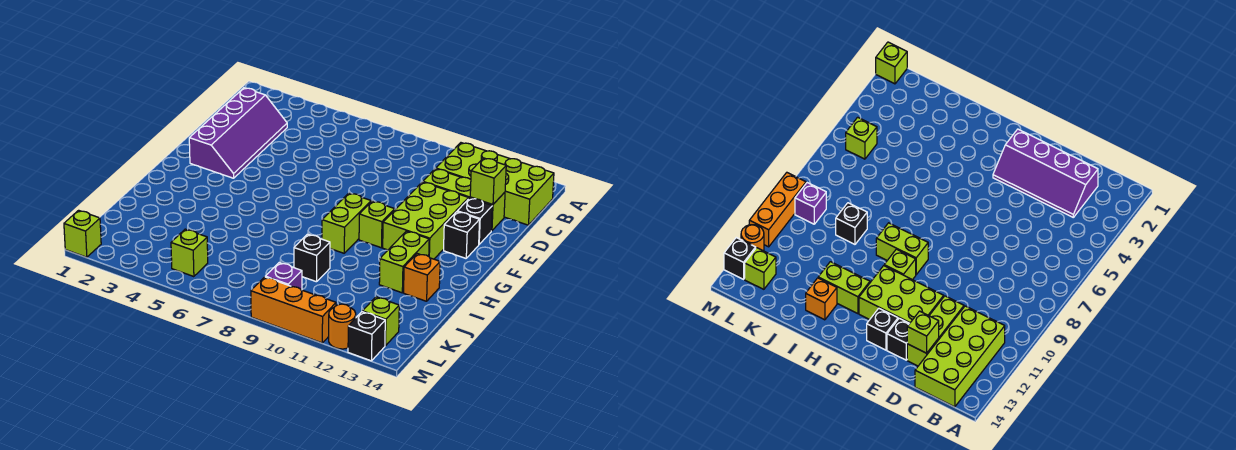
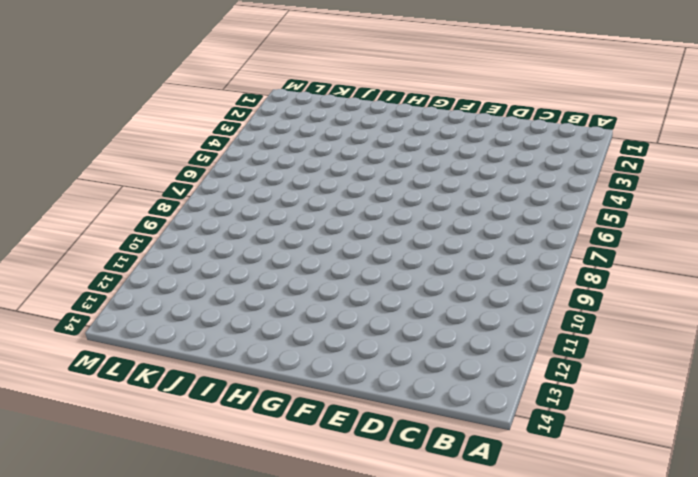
none -> lime 2x4 brick [436,143,554,225]
none -> purple 2x4 slope [189,88,287,178]
none -> lime 1x3 brick [423,169,505,231]

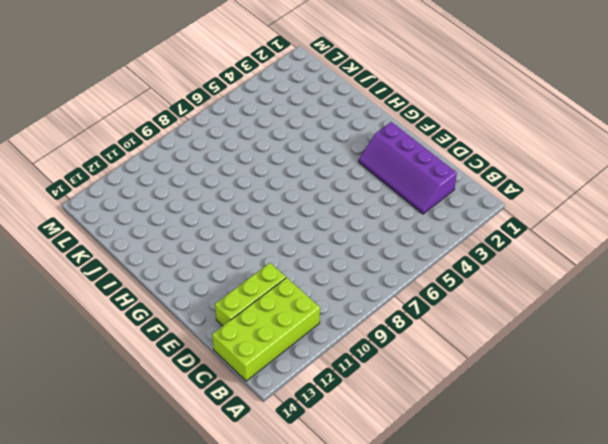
none -> lime 2x3 brick [383,182,468,259]
none -> black 1x1 brick [457,198,492,244]
none -> black 1x1 brick [444,212,480,258]

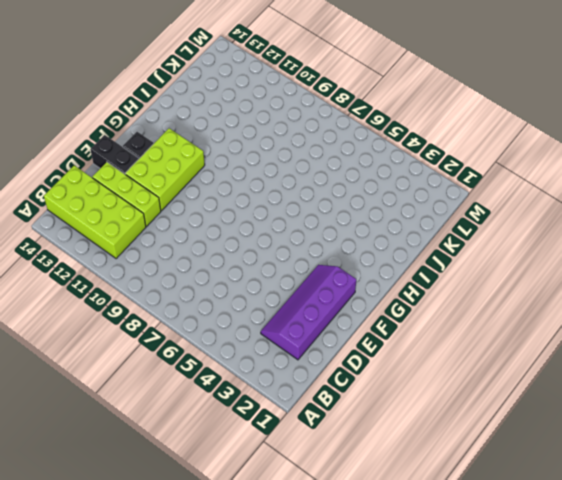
black 1x2 brick [90,135,139,174] -> black 1x1 brick [457,198,492,244]
none -> lime 1x2 brick [322,193,371,253]
none -> lime 1x1 brick [359,201,395,248]
none -> lime 1x2 brick [379,231,429,293]

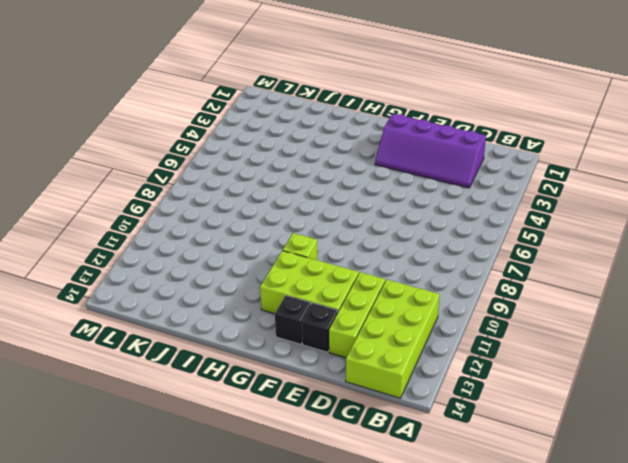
none -> lime 1x2 brick [322,193,371,253]
none -> lime 1x2 brick [379,231,429,293]
none -> orange 1x1 brick [404,254,440,301]

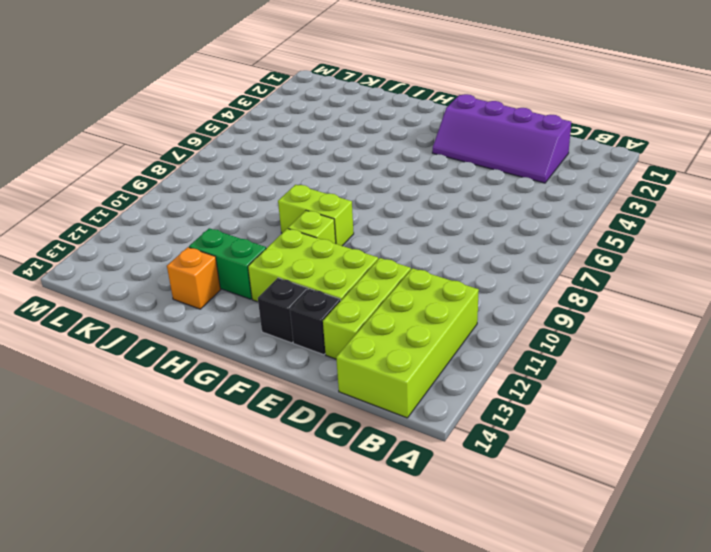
green 1x2 brick [189,228,266,299] -> lime 1x2 brick [379,231,429,293]
none -> black 1x1 brick [294,234,330,282]
none -> lime 1x1 brick [171,229,208,277]
none -> purple 1x1 brick [265,263,302,290]

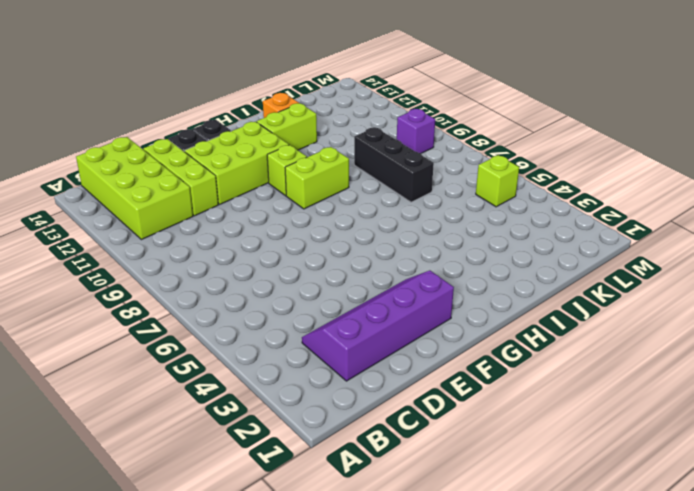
black 1x3 brick [354,128,434,202] -> black 1x1 brick [294,234,330,282]
none -> lime 1x1 brick [363,297,399,346]
none -> lime 1x1 brick [64,210,101,257]
none -> orange 1x3 brick [251,277,336,343]

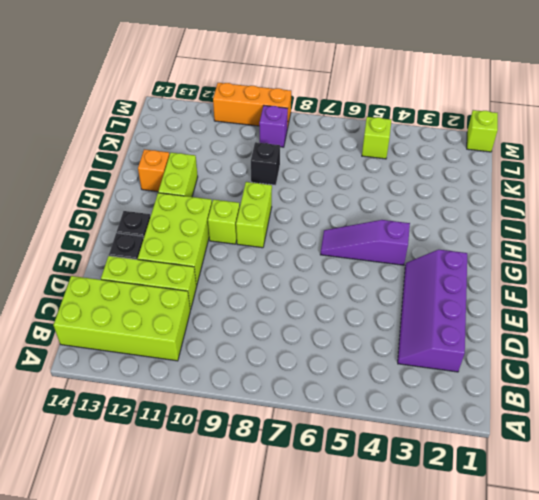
purple 1x3 slope [320,220,410,265] -> none
none -> lime 1x1 brick [363,297,399,346]
none -> orange 1x1 round brick [329,304,356,349]
none -> black 1x1 brick [348,312,385,361]

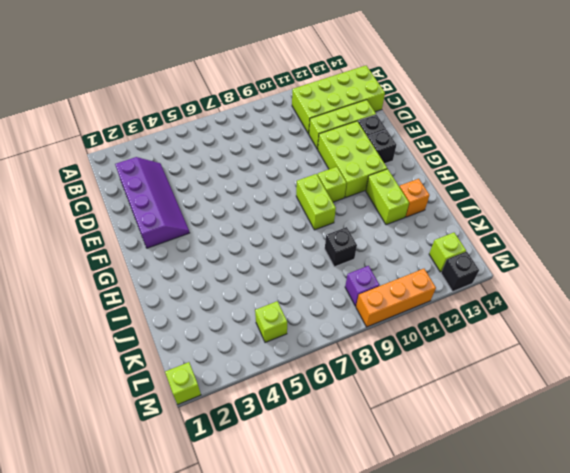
none -> orange 1x1 round brick [329,304,356,349]
none -> lime 1x1 brick [470,158,506,205]

